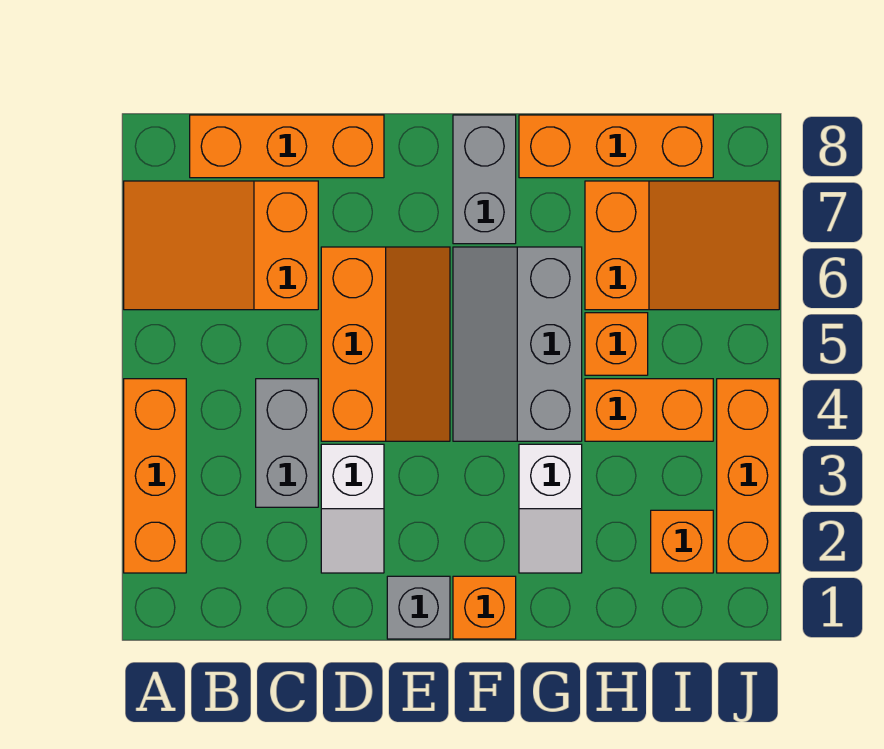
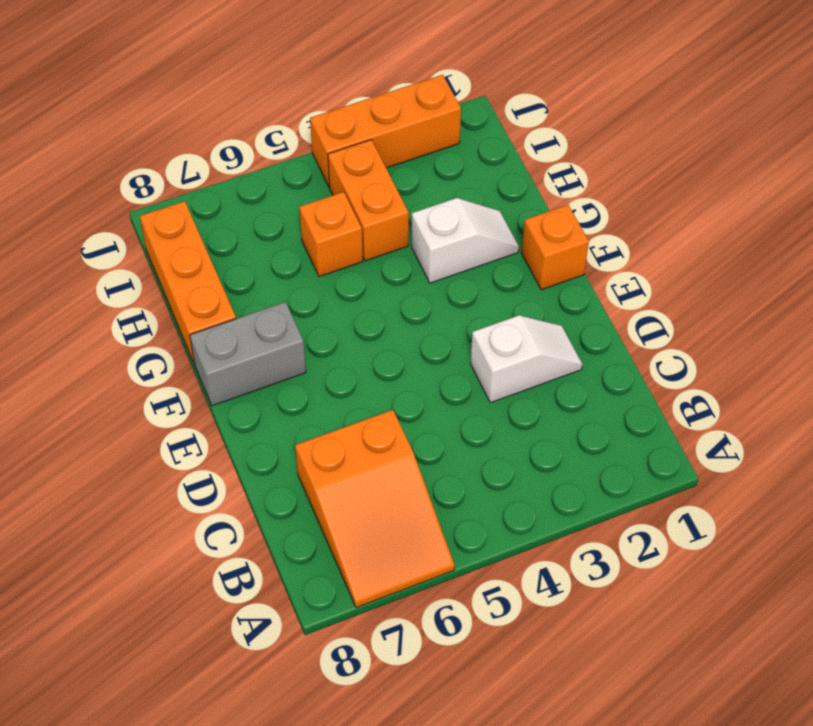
none -> orange 1x3 brick [124,379,186,573]
none -> orange 1x3 brick [190,115,384,178]
none -> grey 1x2 brick [256,379,318,507]

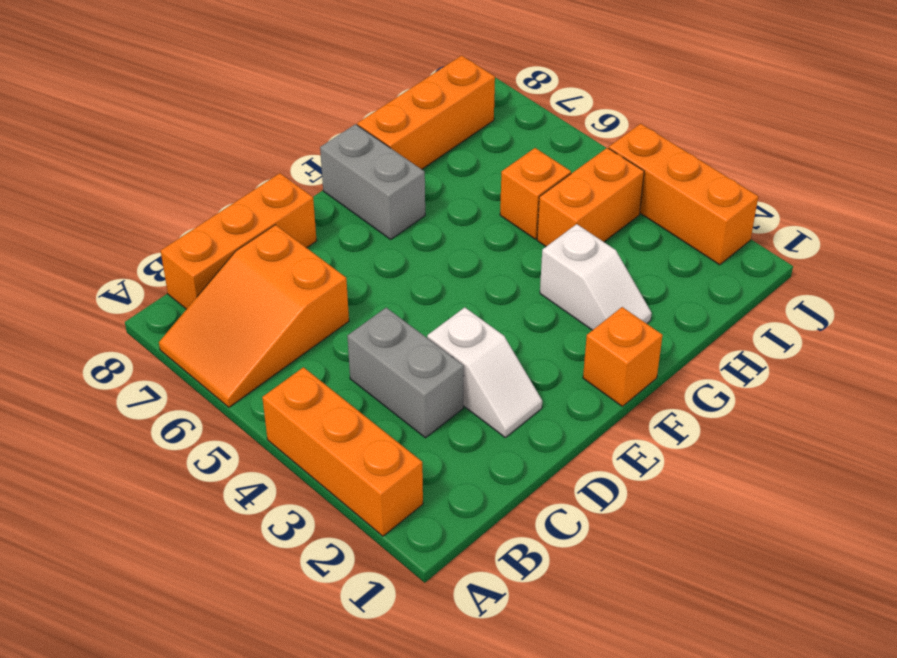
none -> orange 2x3 slope [321,247,450,441]
none -> grey 1x1 brick [387,576,450,639]
none -> grey 2x3 slope [453,247,582,441]

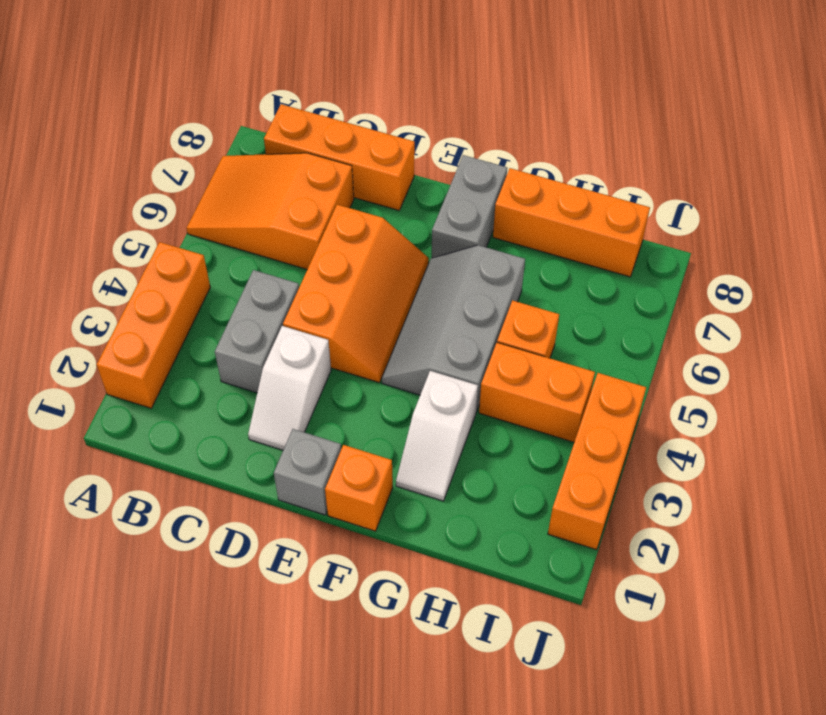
none -> orange 2x3 slope [585,181,779,310]
none -> orange 1x1 brick [651,510,713,573]

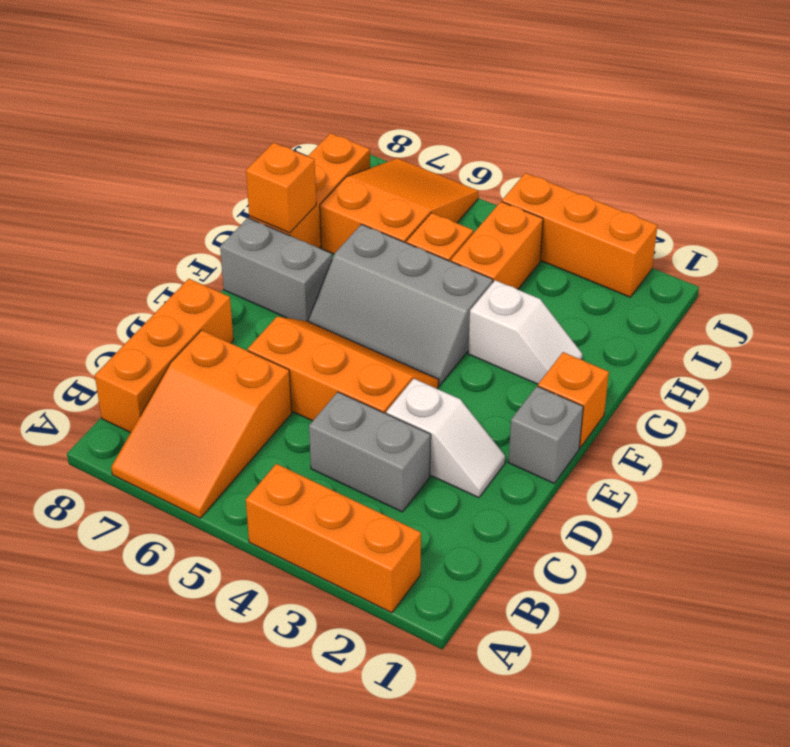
orange 1x1 brick [246,143,316,233] -> orange 1x1 brick moved to [651,510,713,573]

